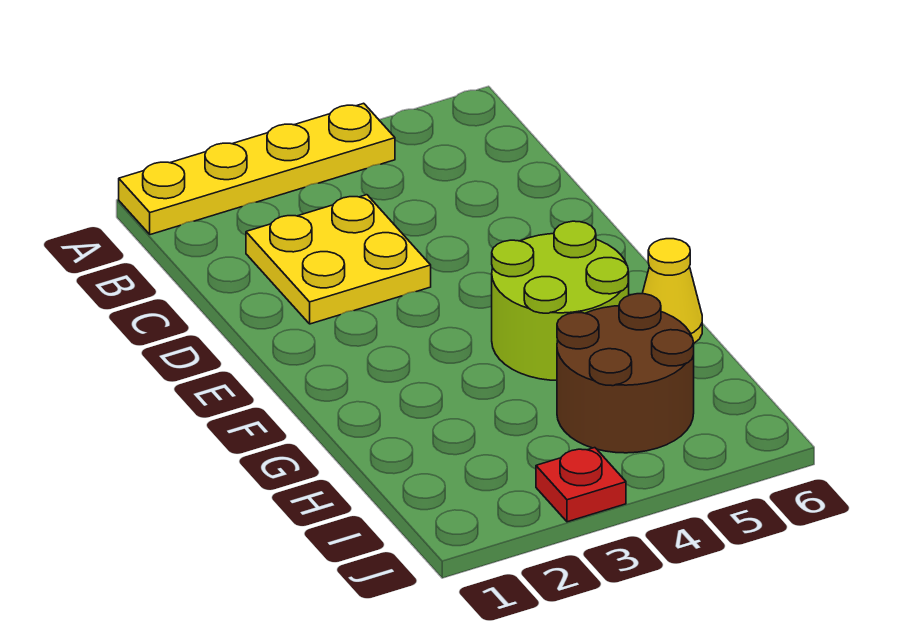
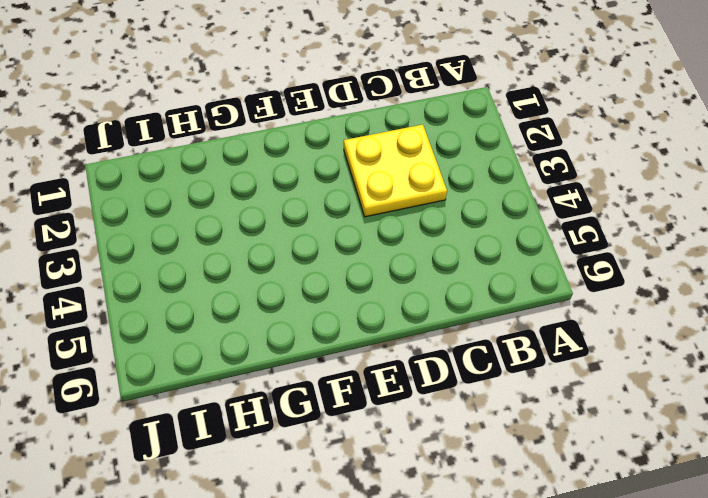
none -> yellow 1x4 plate [119,103,395,235]
none -> lime 2x2 round brick [492,221,629,381]

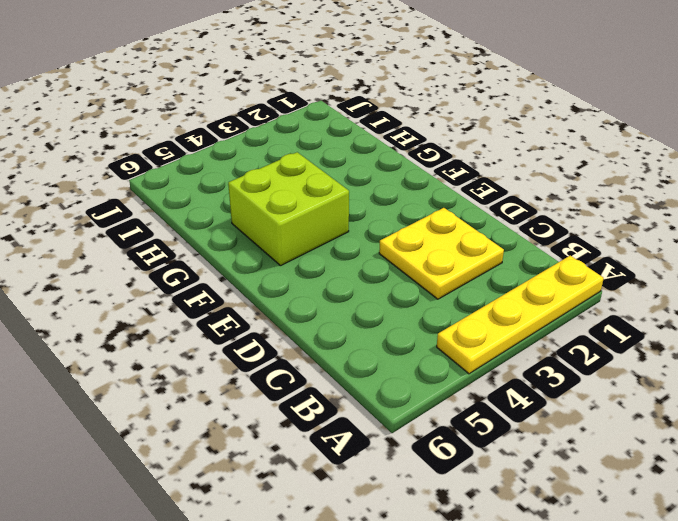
lime 2x2 brick [228,152,349,266] -> lime 2x2 round brick [492,221,629,381]
none -> yellow 1x1 cone [642,239,702,343]
none -> brown 2x2 round brick [557,294,694,453]

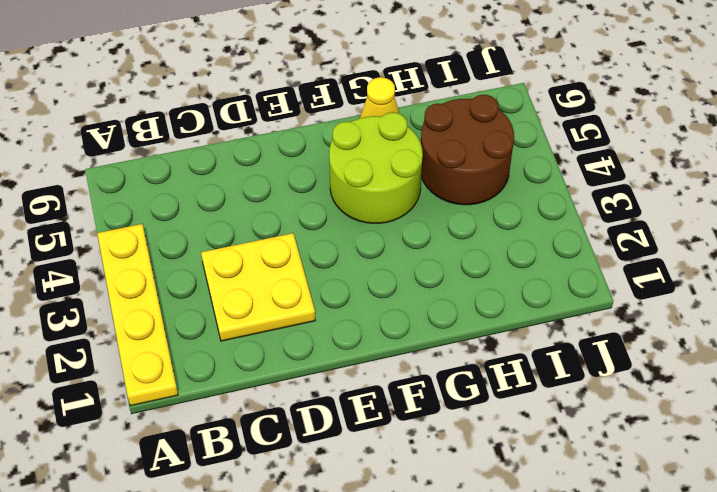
none -> red 1x1 plate [536,448,626,522]

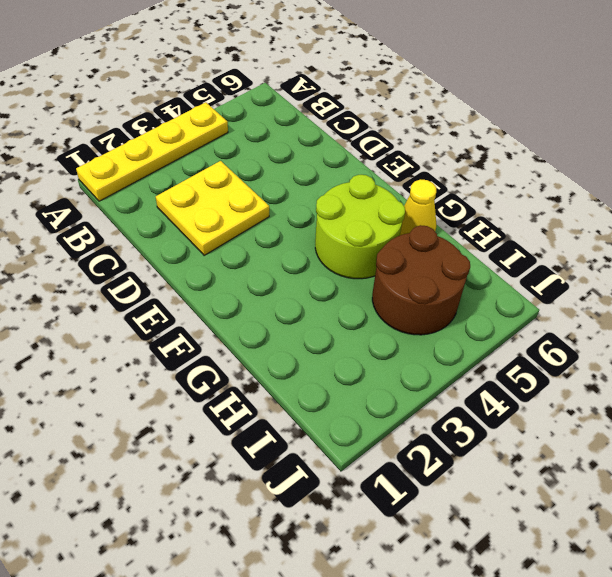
none -> red 1x1 plate [536,448,626,522]

